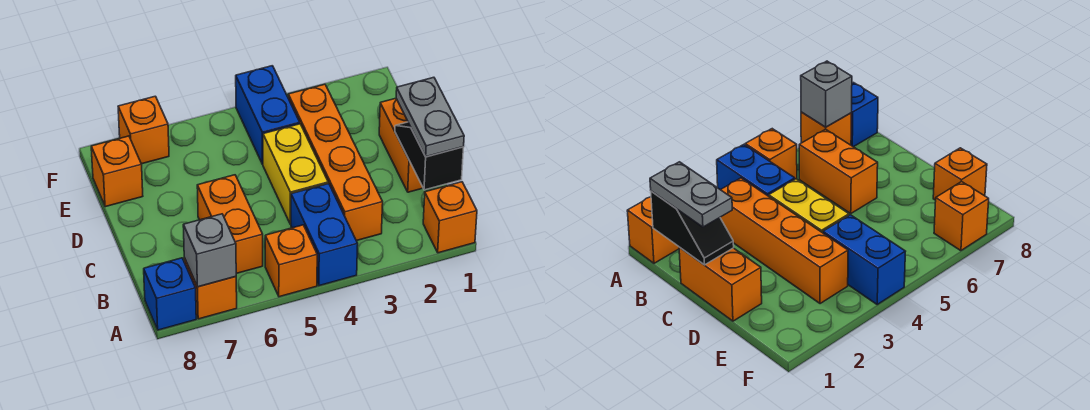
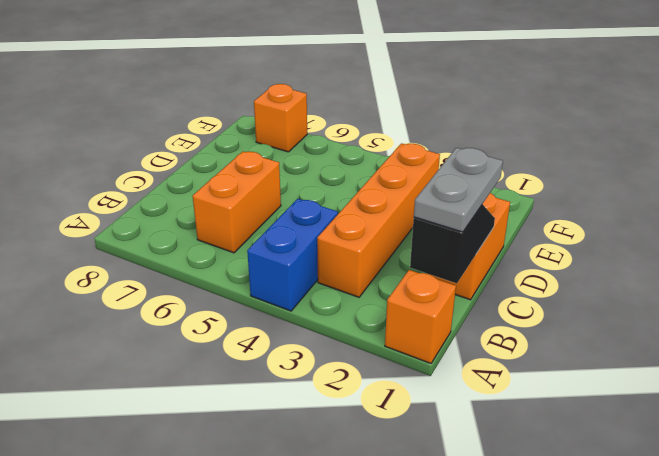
none -> orange 1x1 brick [265,225,317,297]
none -> orange 1x1 brick [184,258,237,319]
none -> blue 1x1 brick [144,258,196,330]

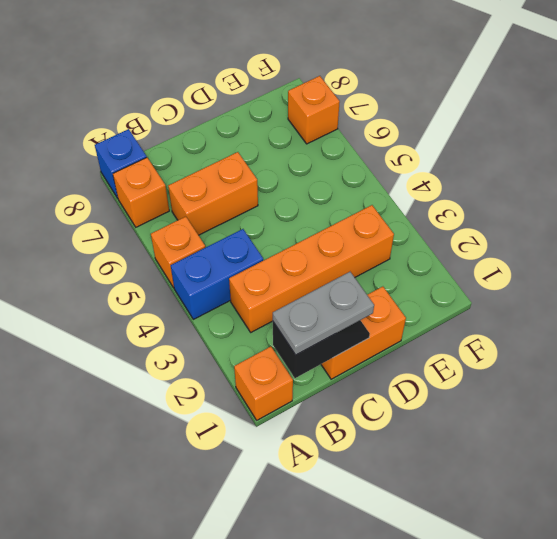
none -> yellow 1x2 brick [263,124,328,224]
none -> blue 1x2 brick [236,66,300,164]
none -> orange 1x1 brick [91,136,143,207]

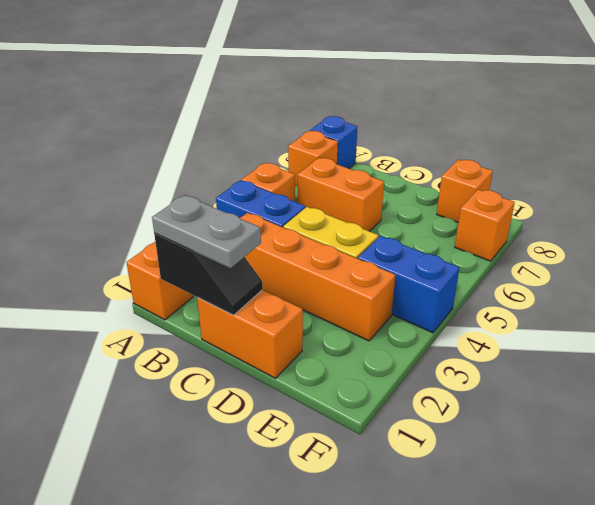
none -> grey 1x1 brick [183,214,236,287]

